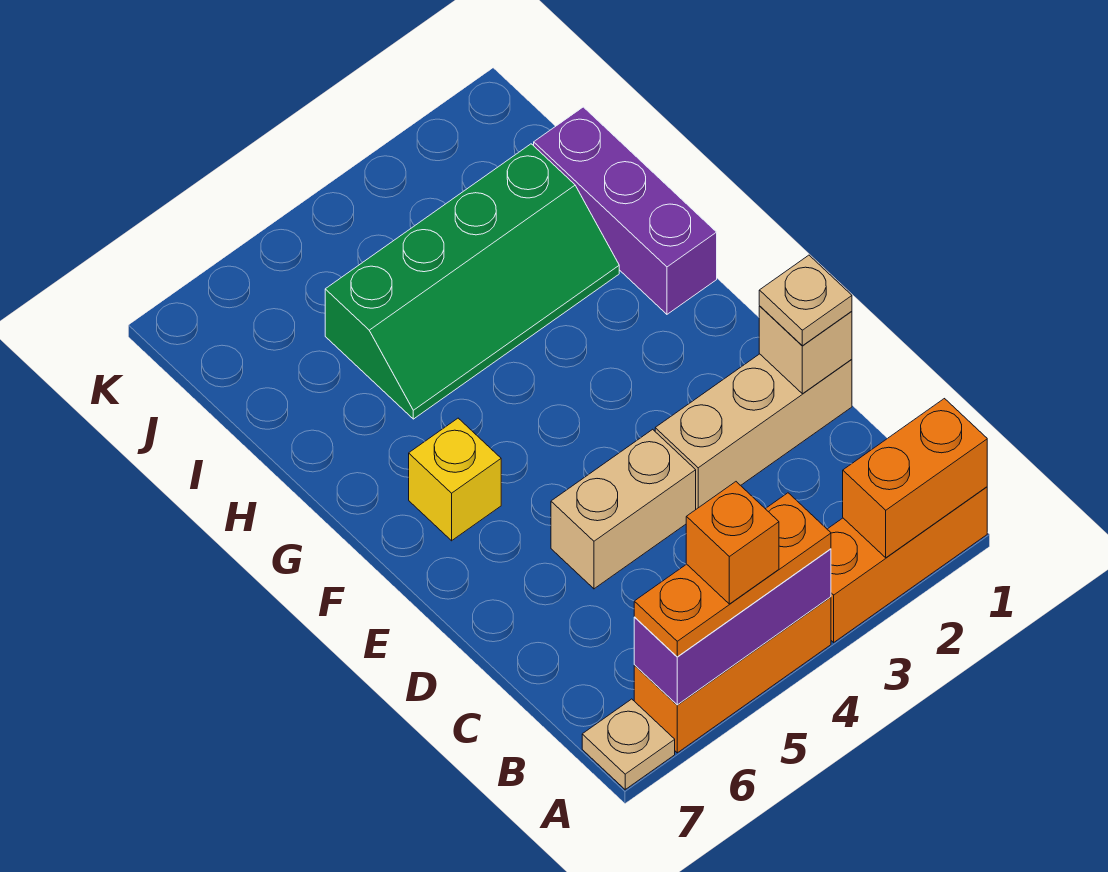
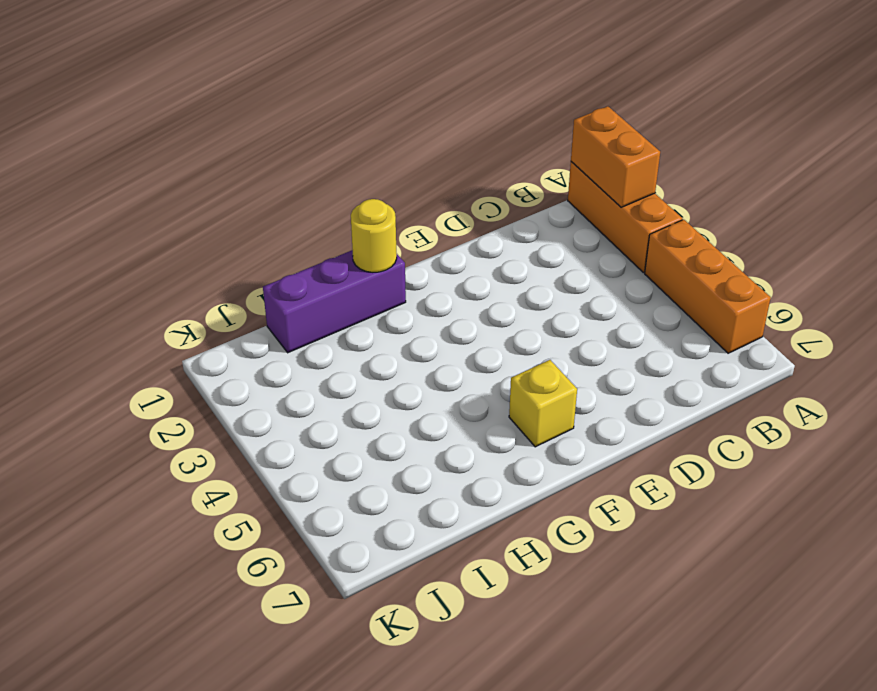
yellow 1x1 round brick [351,199,397,272] -> none
none -> tan 1x1 plate [582,699,675,790]
none -> tan 1x3 brick [655,354,852,509]
none -> tan 1x2 brick [551,429,696,589]

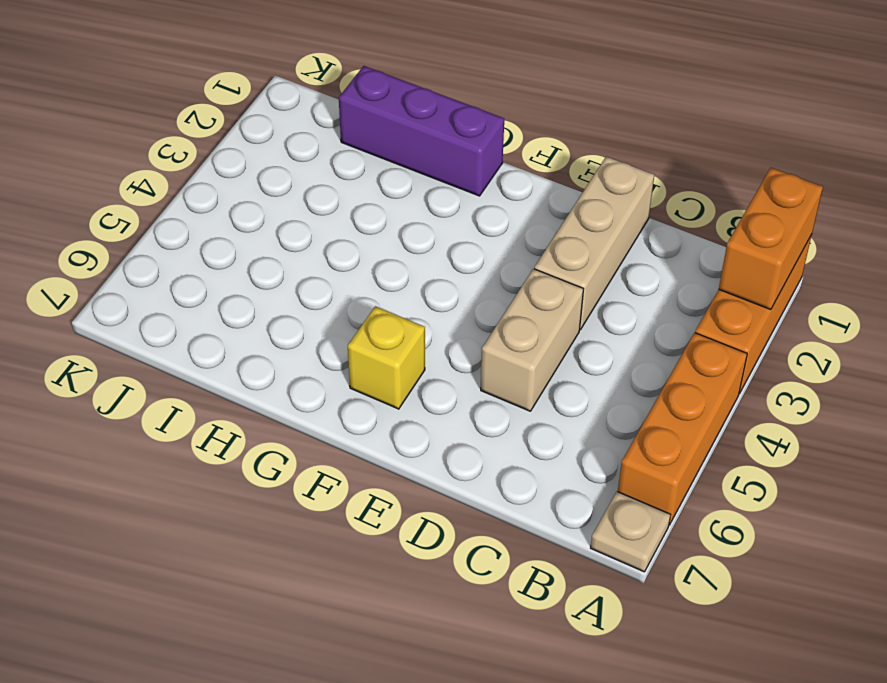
none -> green 2x4 slope [325,144,619,419]
none -> purple 1x3 brick [634,549,831,705]
none -> tan 1x1 brick [759,306,852,394]

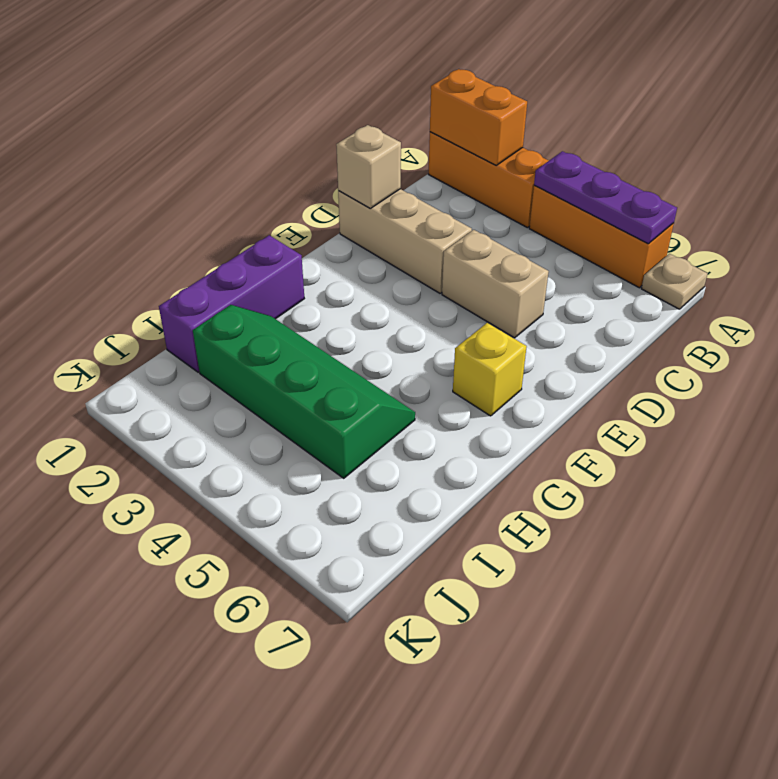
purple 1x3 plate [534,151,677,244] -> purple 1x3 brick [634,549,831,705]
none -> orange 1x3 plate [634,493,831,657]
none -> tan 1x1 plate [759,255,852,346]
none -> orange 1x1 brick [686,482,779,604]

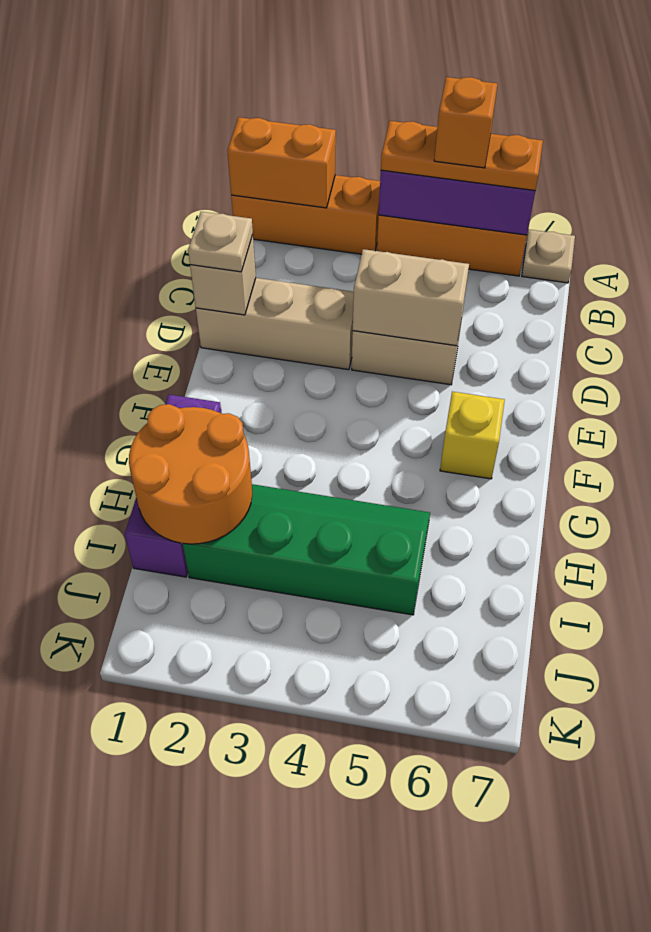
tan 1x2 brick [353,249,469,346] -> none
orange 2x2 round brick [129,404,252,544] -> none

